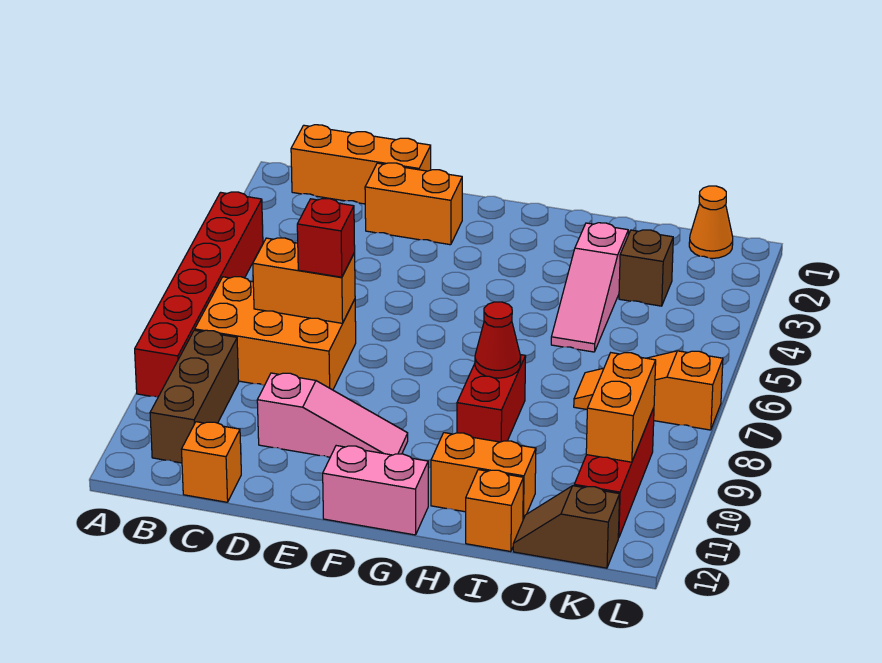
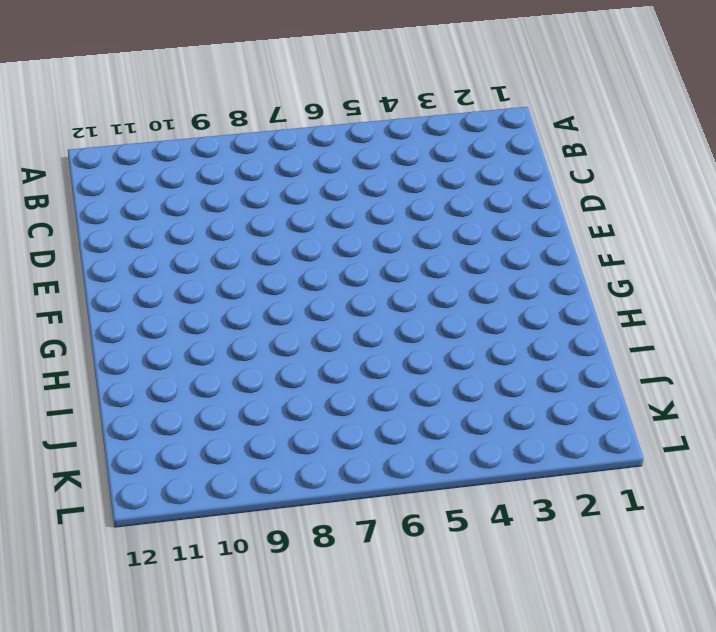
none -> red 1x6 brick [135,192,263,397]
none -> orange 1x3 brick [291,125,431,204]
none -> orange 2x3 brick [195,277,356,390]

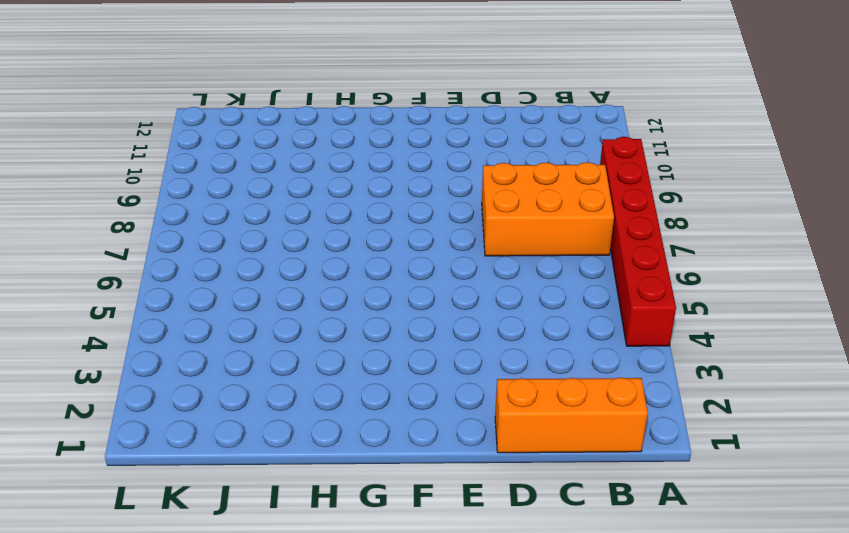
none -> brown 1x3 brick [150,330,239,463]
none -> orange 1x1 brick [181,422,241,502]
none -> orange 1x2 brick [365,163,462,245]

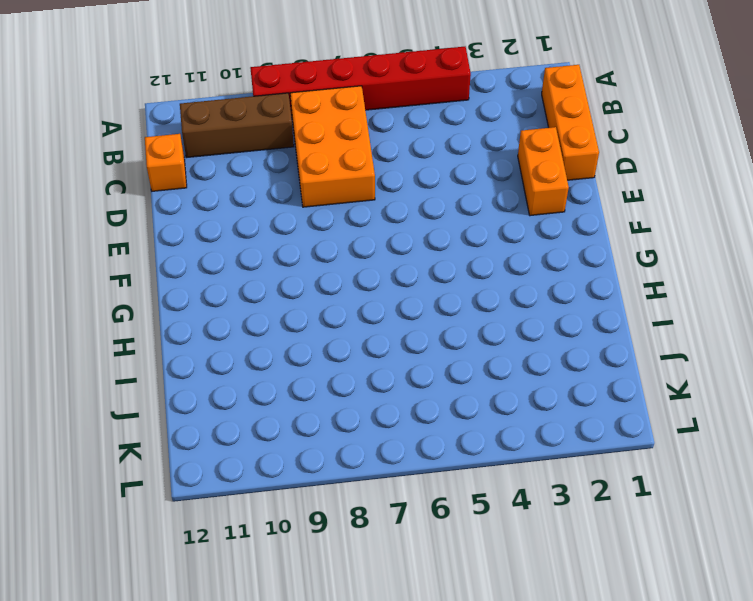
none -> pink 1x3 slope [257,373,408,457]
none -> pink 1x2 brick [323,446,428,535]
none -> red 1x2 brick [457,355,526,442]

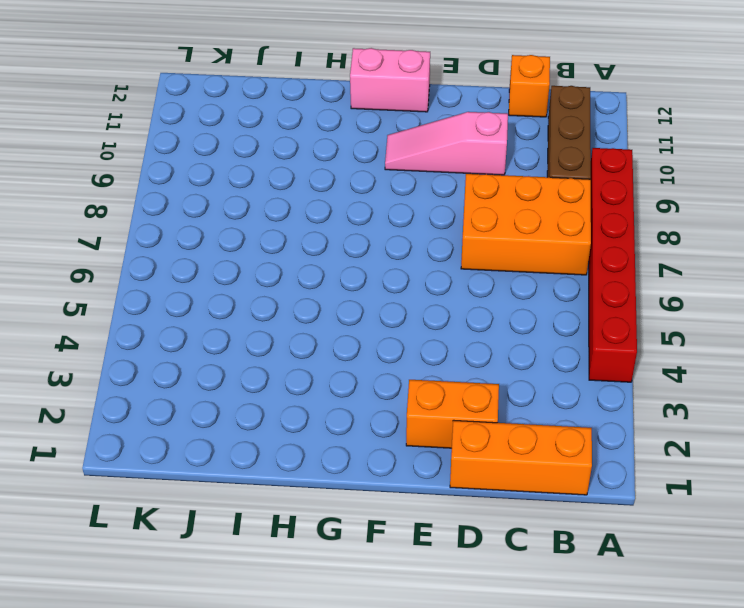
none -> red 1x2 brick [457,355,526,442]
none -> orange 1x2 brick [431,433,536,519]
none -> pink 1x3 slope [551,223,628,352]

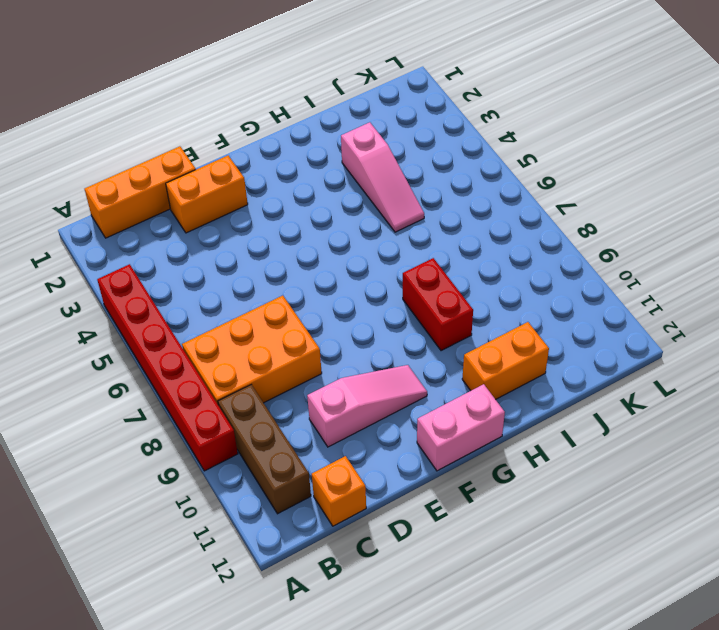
none -> orange 1x1 brick [466,470,523,552]
none -> brown 1x1 brick [619,230,673,306]
none -> orange 1x3 slope [574,351,723,430]

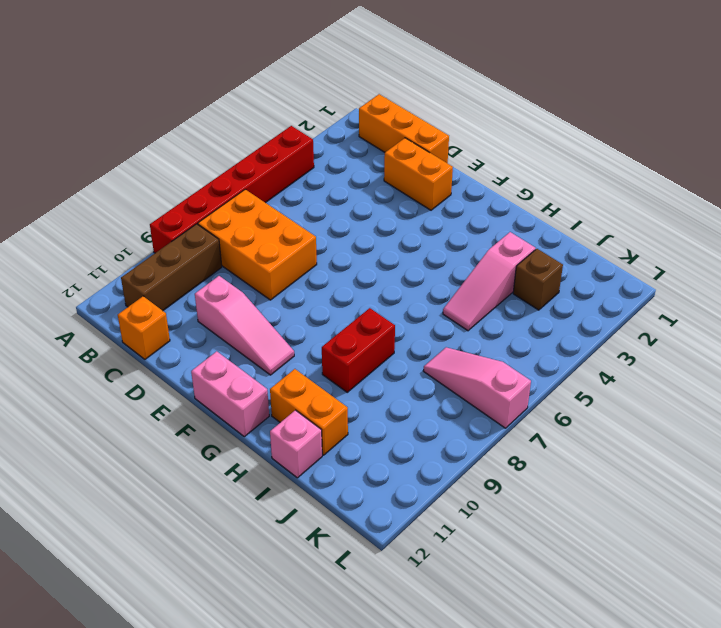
pink 1x1 brick [270,410,322,478] -> orange 1x1 brick [466,470,523,552]
pink 1x3 slope [423,347,531,428] -> orange 1x3 slope [574,351,723,430]
none -> brown 1x2 slope [513,486,620,568]
none -> orange 1x1 cone [689,186,733,258]
none -> red 1x3 brick [574,408,654,538]

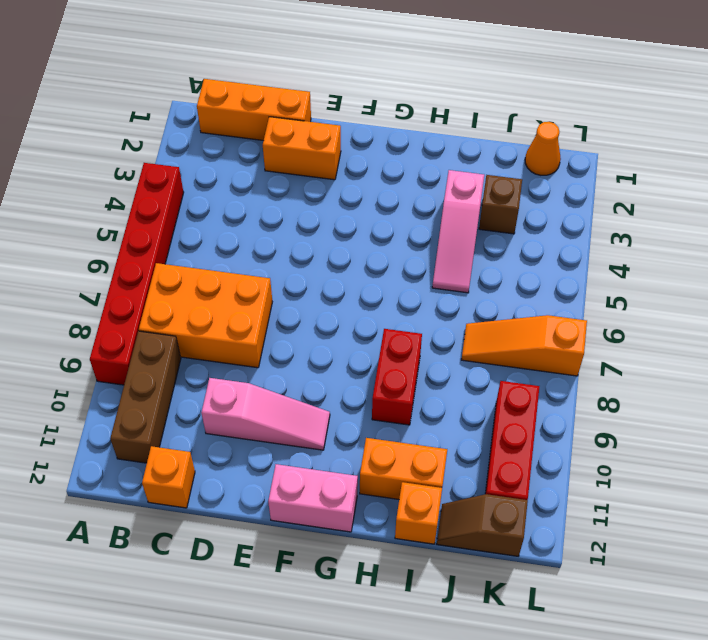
none -> orange 1x2 brick [253,238,355,323]
none -> red 1x1 cone [475,302,521,378]
none -> orange 1x2 brick [586,353,656,462]

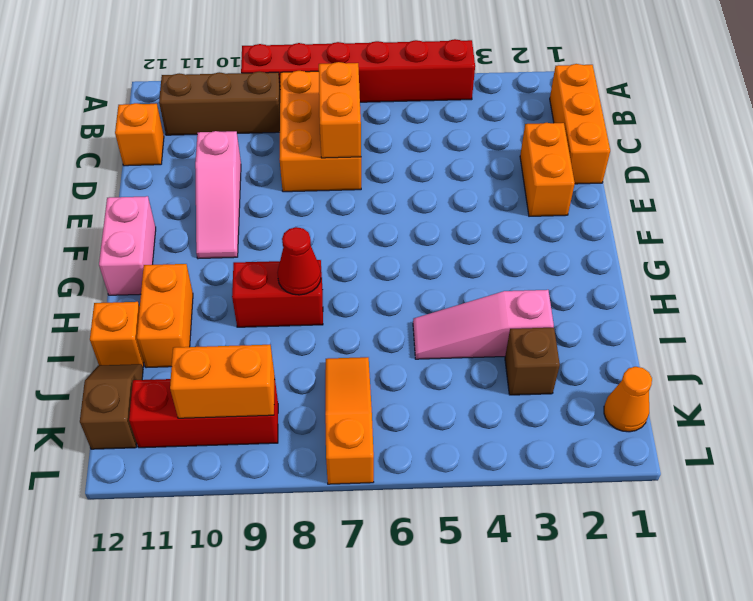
none -> red 1x1 brick [297,199,355,277]

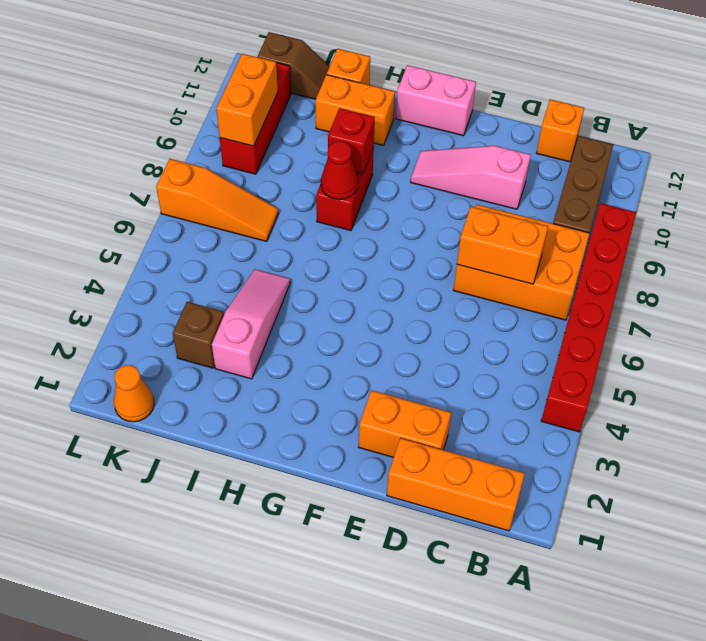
red 1x1 brick [328,108,375,174] -> red 1x1 brick moved to [297,199,355,277]

